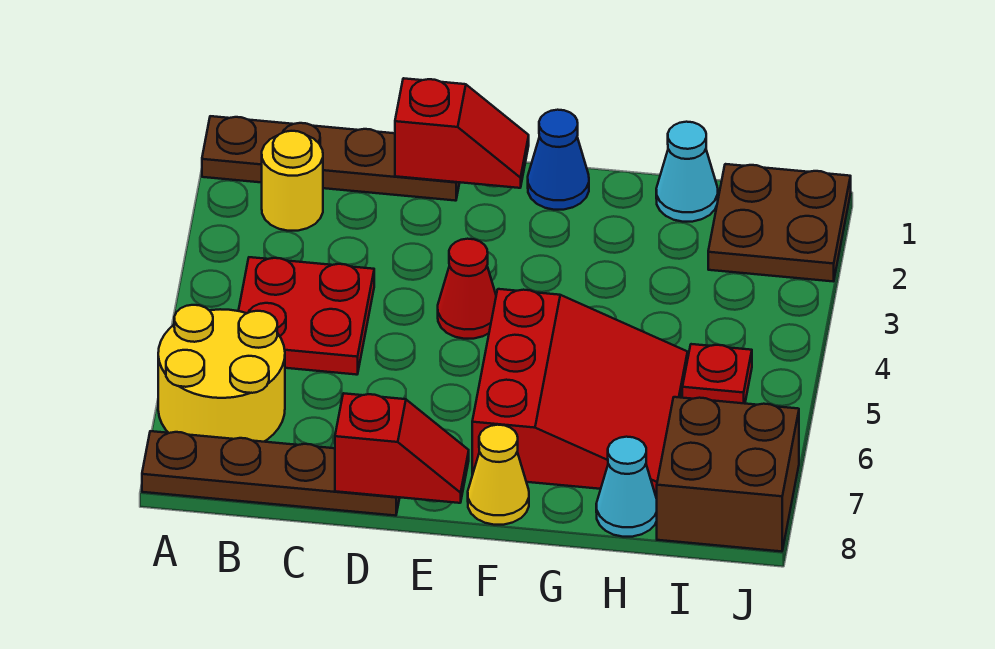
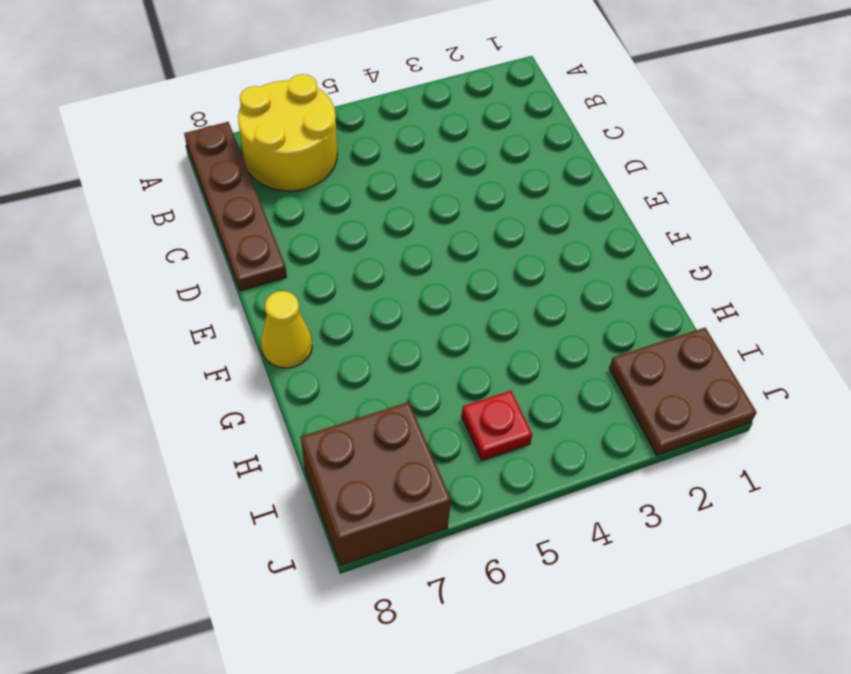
none -> brown 1x4 plate [202,116,460,201]
none -> yellow 1x1 round brick [262,131,323,231]
none -> red 2x2 plate [239,257,374,375]

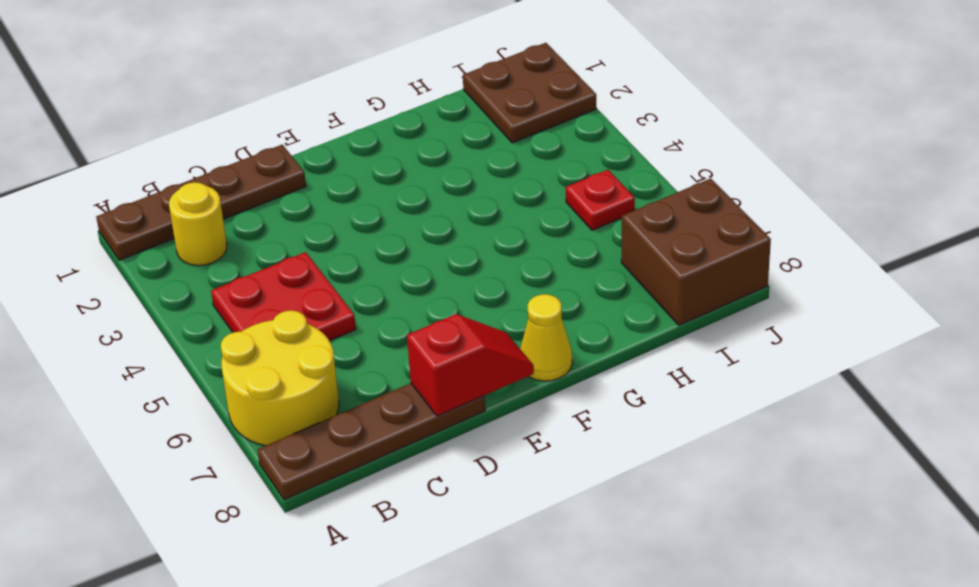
none -> red 1x1 cone [438,239,496,339]
none -> blue 1x1 cone [528,110,589,210]
none -> red 3x3 slope [472,289,688,494]

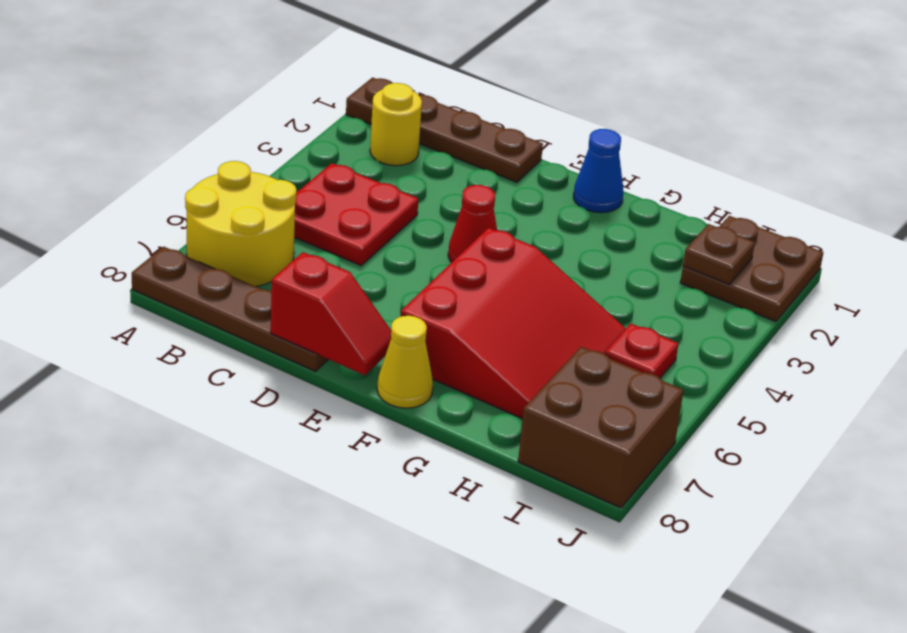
brown 1x1 plate [683,224,755,284] -> none
none -> cyan 1x1 cone [656,122,718,222]
none -> cyan 1x1 cone [596,437,657,537]
none -> red 1x2 slope [395,78,529,188]

